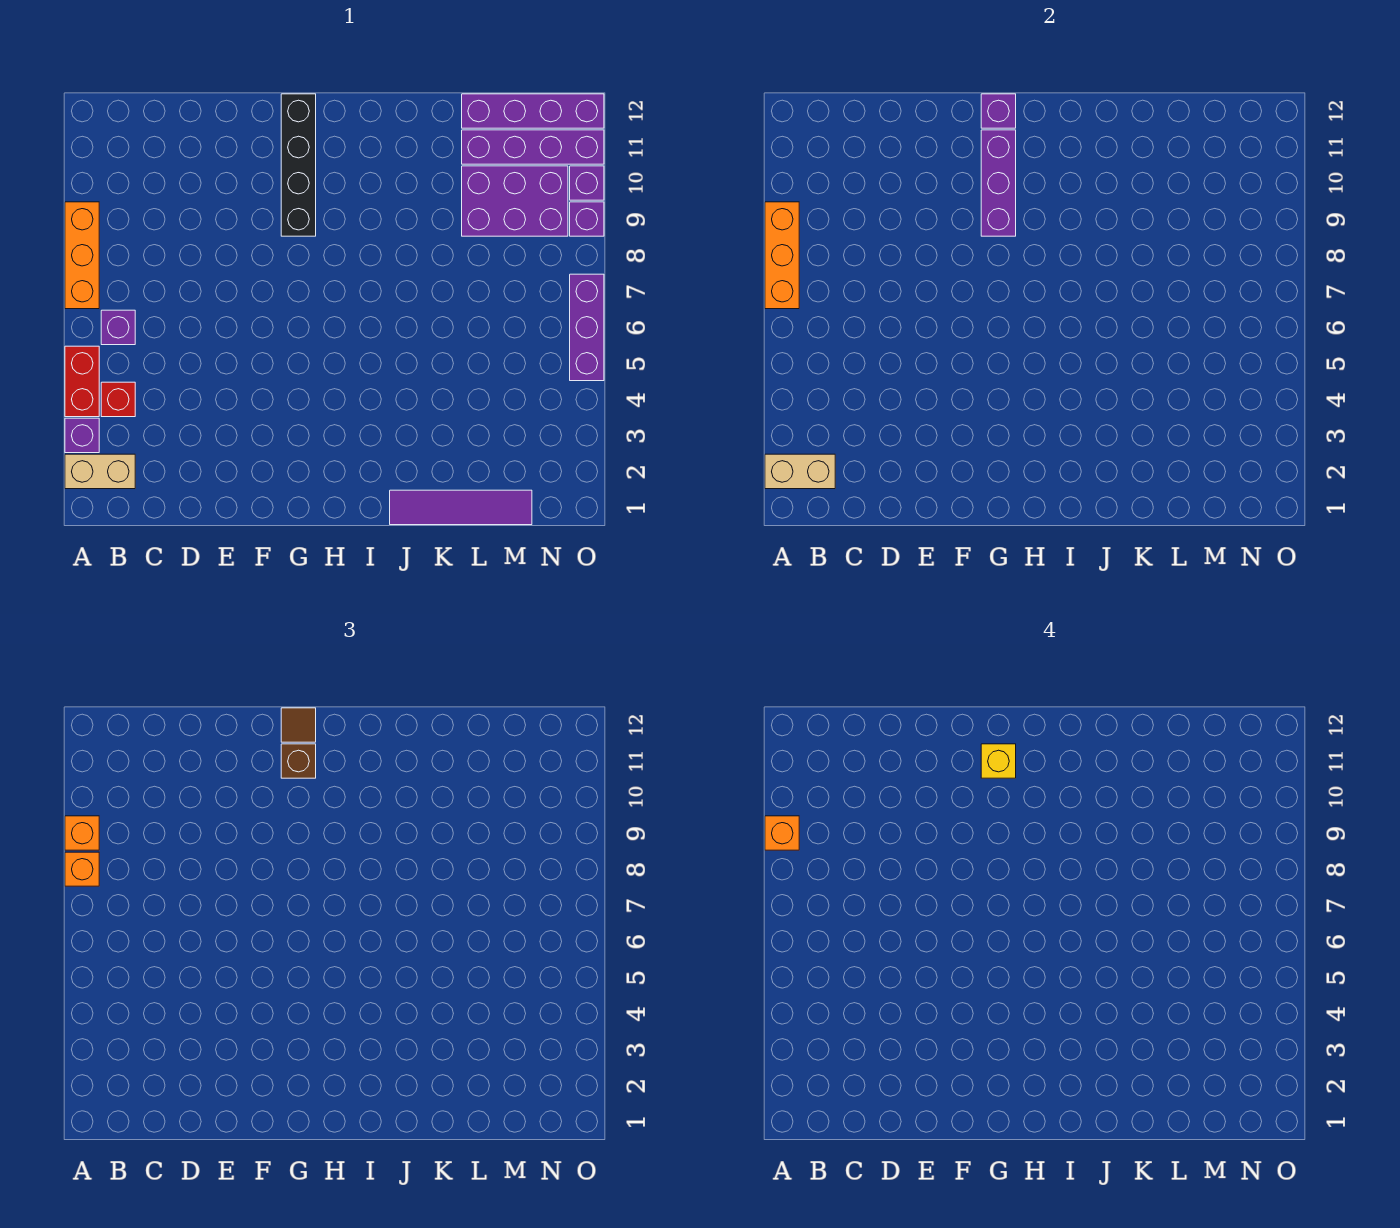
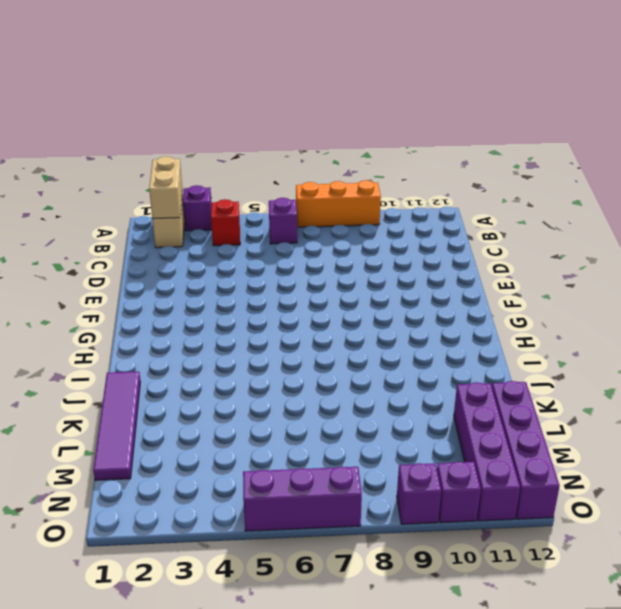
none -> red 1x2 brick [65,346,99,417]
none -> black 1x4 brick [281,94,316,236]
none -> purple 2x3 brick [462,166,568,236]

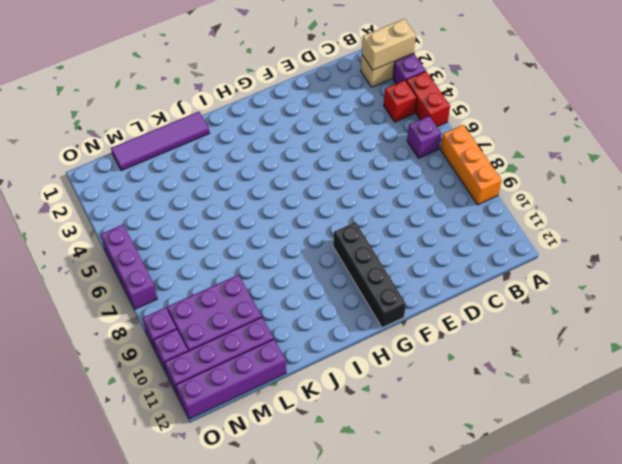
none -> orange 1x3 brick [765,202,799,309]
none -> purple 1x3 brick [981,130,1016,236]
none -> purple 1x1 brick [981,94,1016,128]

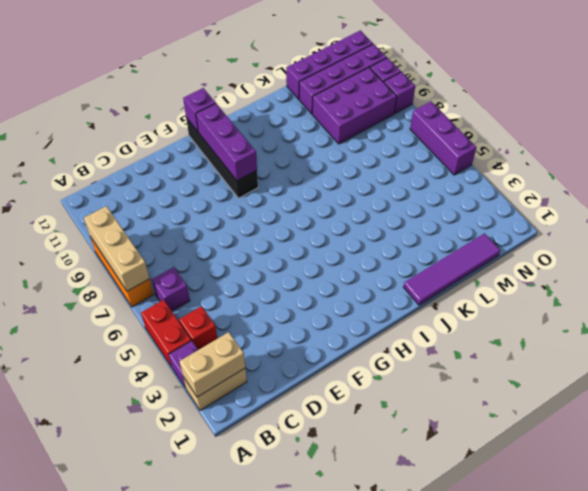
tan 1x3 brick [84,206,150,291] -> orange 1x3 brick [765,202,799,309]
none -> orange 1x1 brick [65,852,99,886]
none -> orange 1x1 brick [65,816,99,850]
none -> brown 1x1 brick [281,744,316,778]

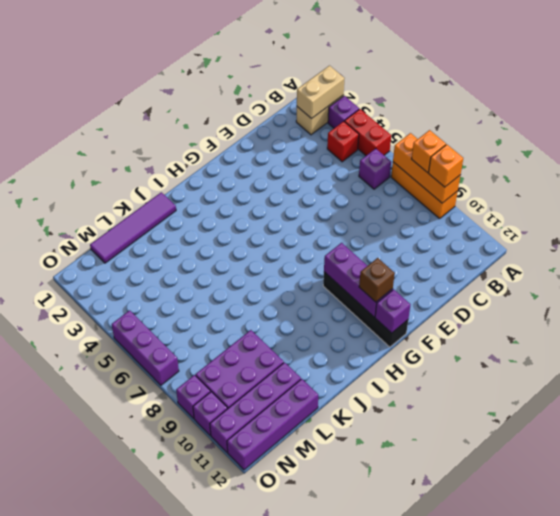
none -> brown 1x1 tile [281,708,316,742]
none -> orange 1x1 brick [765,816,799,850]
none -> yellow 1x1 brick [981,744,1016,778]

